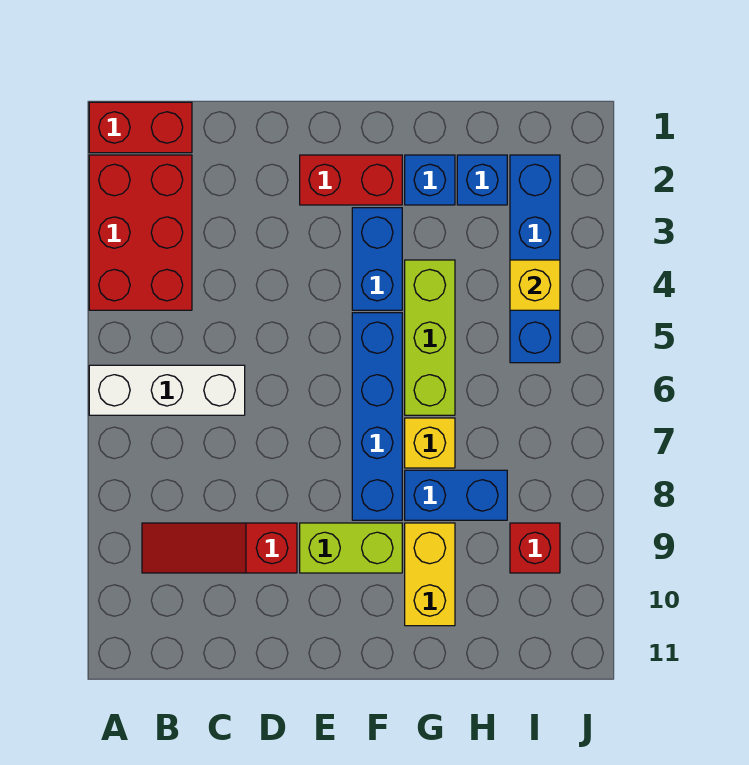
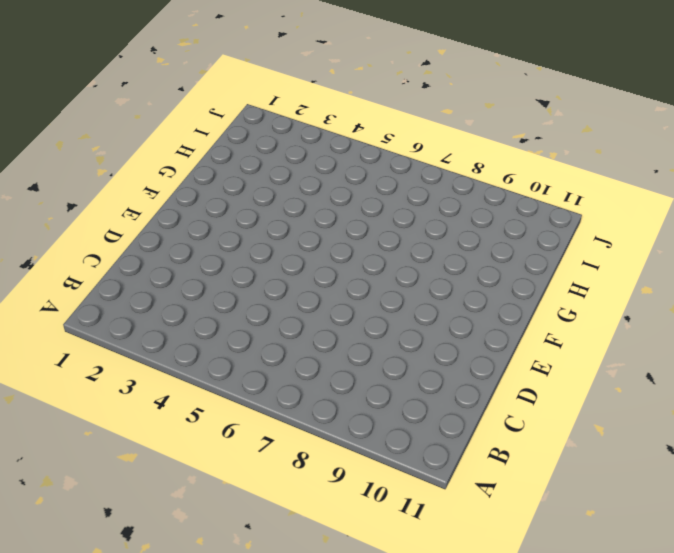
none -> red 1x2 brick [89,102,192,153]
none -> red 2x3 brick [89,155,192,310]
none -> white 1x3 brick [89,365,245,415]

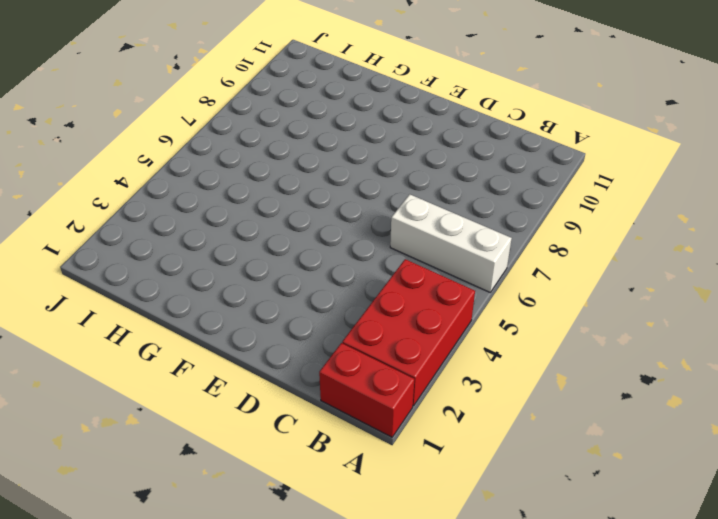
none -> red 1x3 slope [142,523,297,573]
none -> red 1x2 brick [300,155,402,205]
none -> lime 1x2 brick [300,523,402,573]

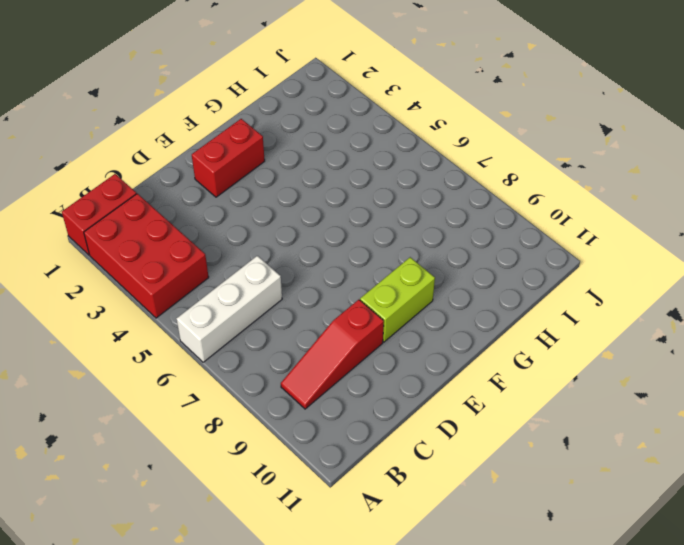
none -> blue 1x2 brick [352,208,402,310]
none -> blue 1x4 brick [352,313,402,520]
none -> blue 1x1 brick [405,155,455,205]

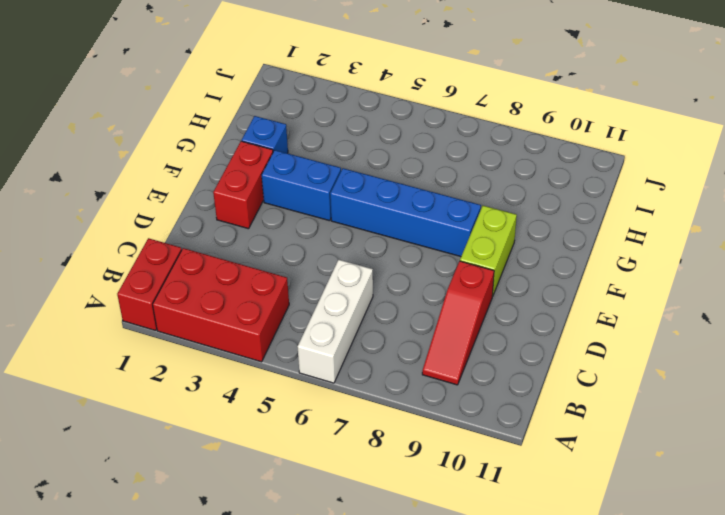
none -> lime 1x3 brick [405,260,455,415]
none -> yellow 1x1 brick [405,418,455,468]
none -> blue 1x2 brick [405,470,507,520]

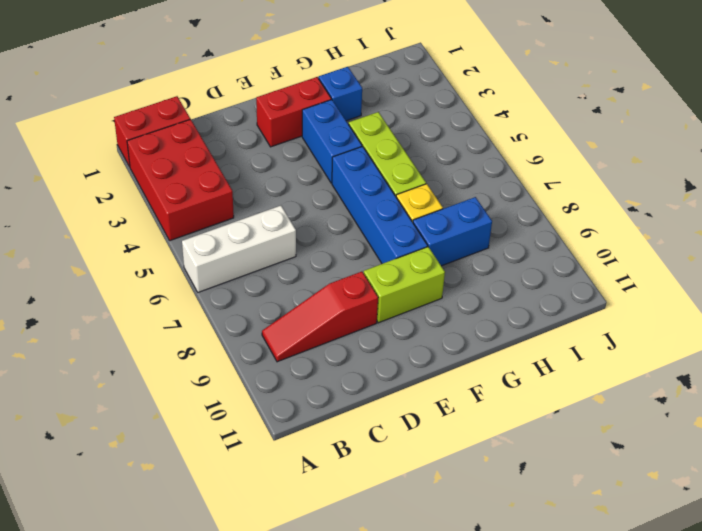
none -> yellow 1x2 brick [405,523,455,626]
none -> blue 1x1 brick [457,155,507,205]
none -> blue 1x4 brick [510,155,560,363]

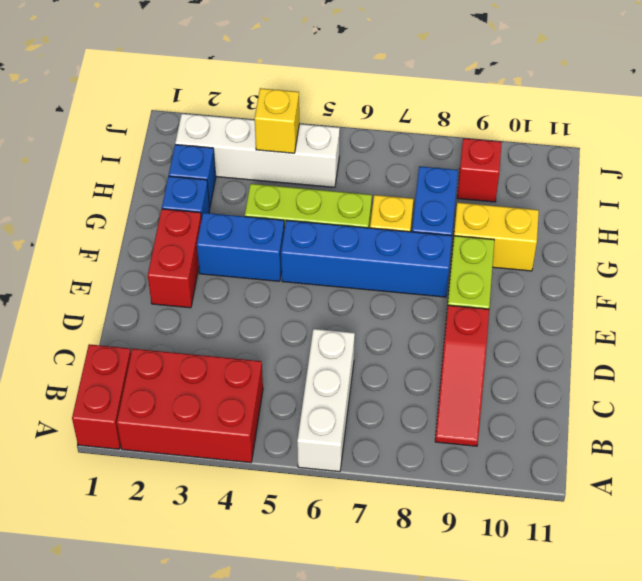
white 1x4 brick [175,114,340,187] -> blue 1x4 brick [510,155,560,363]

